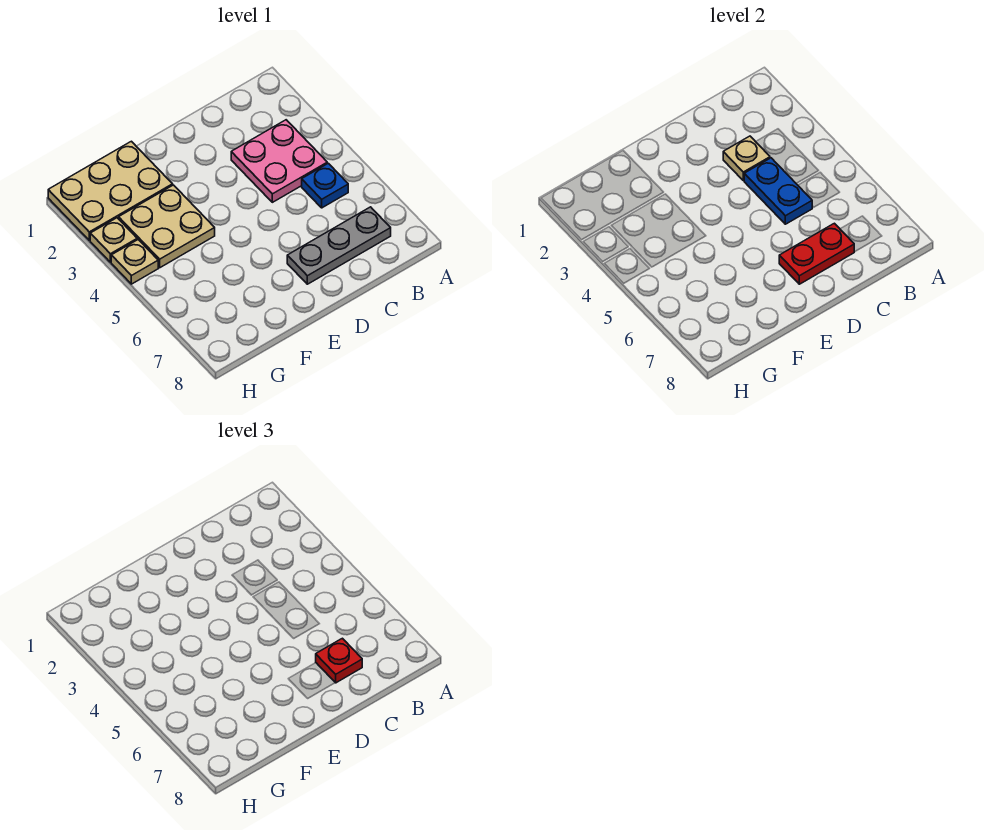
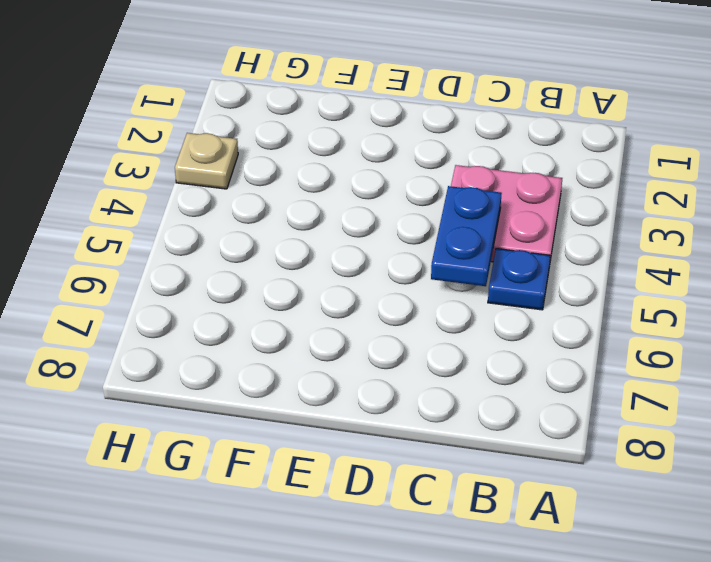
none -> grey 1x3 plate [287,207,391,284]
none -> tan 2x3 plate [48,141,173,240]

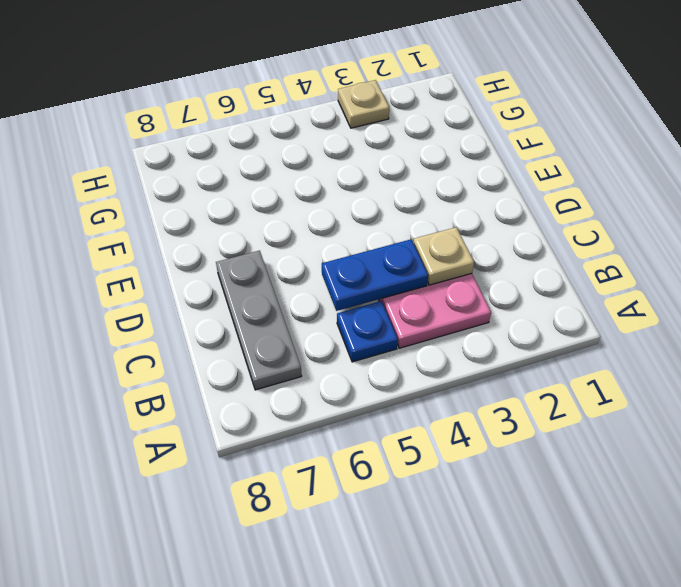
none -> tan 2x3 plate [48,141,173,240]
none -> tan 2x2 plate [119,185,215,268]

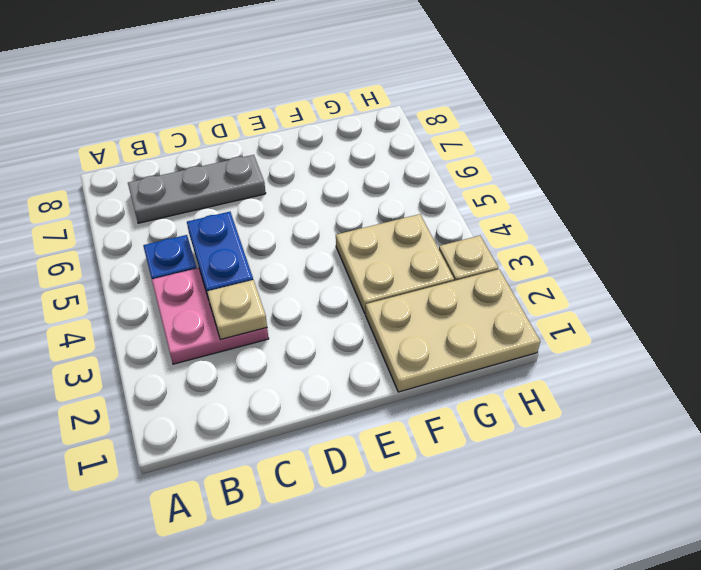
none -> tan 1x1 plate [111,240,158,284]
none -> red 1x2 plate [779,223,854,284]

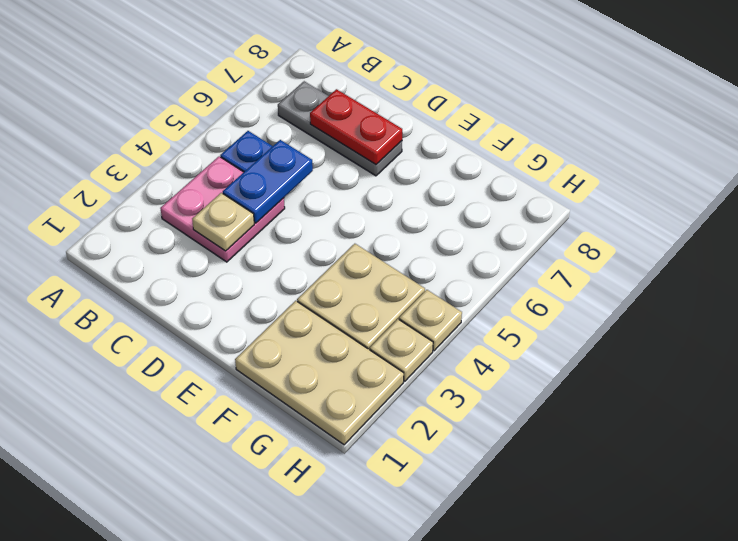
none -> red 1x1 plate [316,638,362,683]

